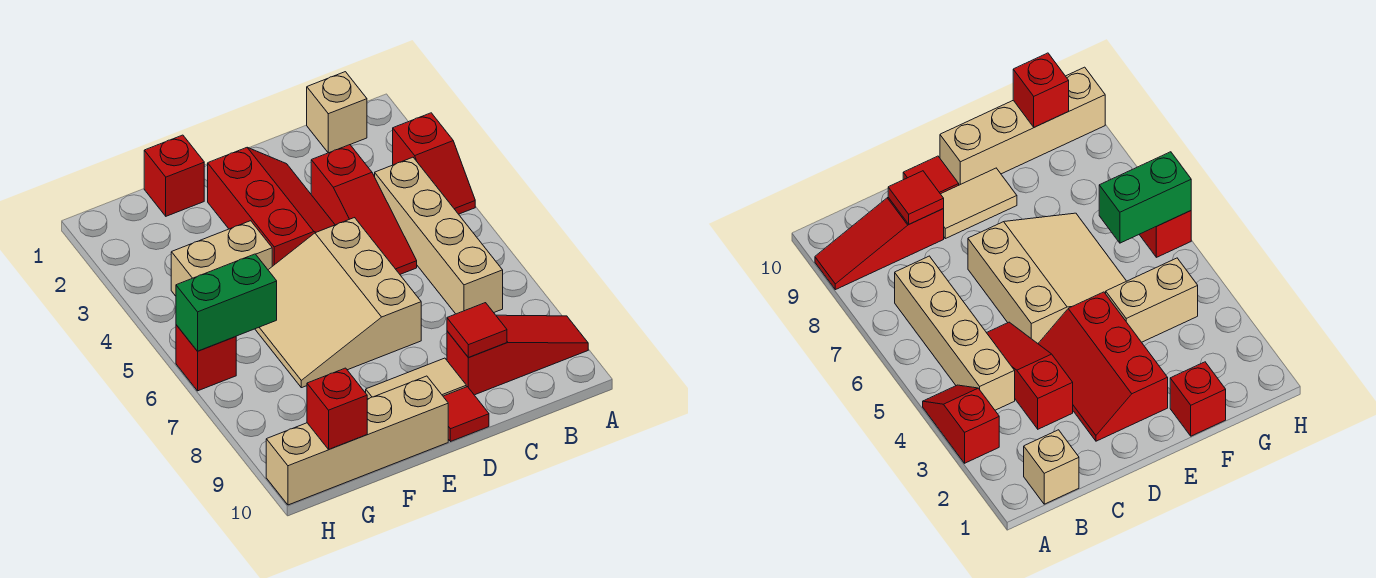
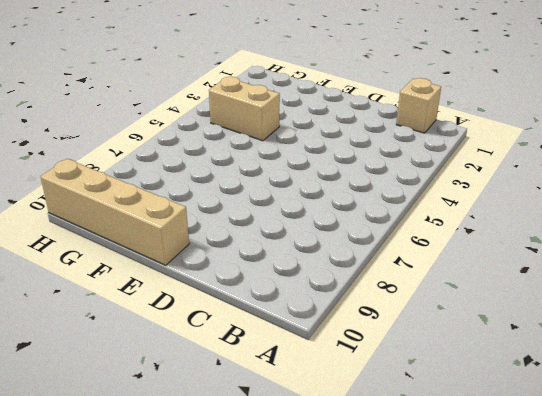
none -> red 1x2 slope [393,113,475,214]
none -> red 1x3 slope [447,315,588,395]
none -> tan 1x4 brick [375,157,503,314]

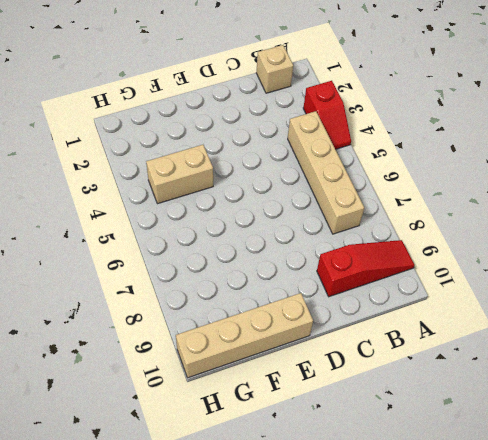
none -> red 1x3 slope [311,145,417,274]
none -> red 2x3 slope [208,148,335,266]
none -> tan 3x3 slope [255,218,421,388]

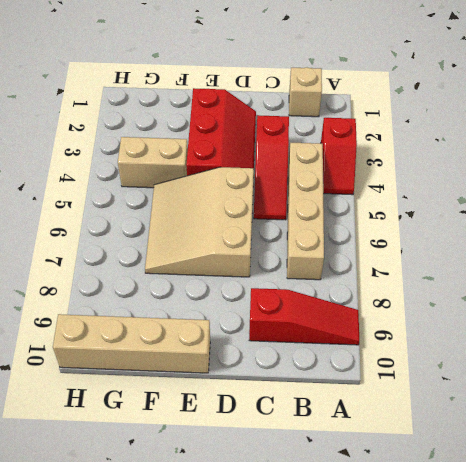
none -> tan 1x2 tile [366,358,466,399]
none -> red 1x1 tile [443,387,489,442]
none -> red 1x1 brick [144,135,204,216]

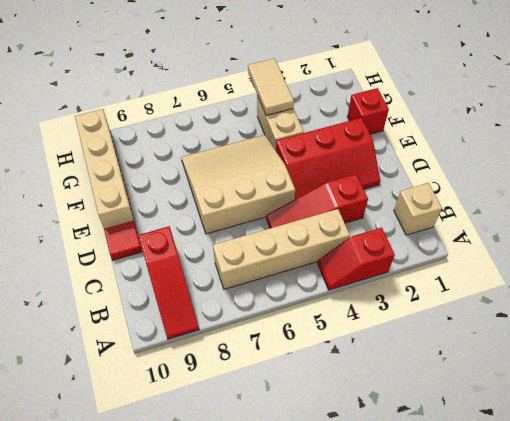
tan 1x2 tile [248,58,294,115] -> tan 1x2 tile moved to [366,358,466,399]
none -> red 1x1 brick [176,325,236,391]
none -> red 1x1 tile [447,303,507,357]
none -> green 1x2 brick [176,254,277,351]

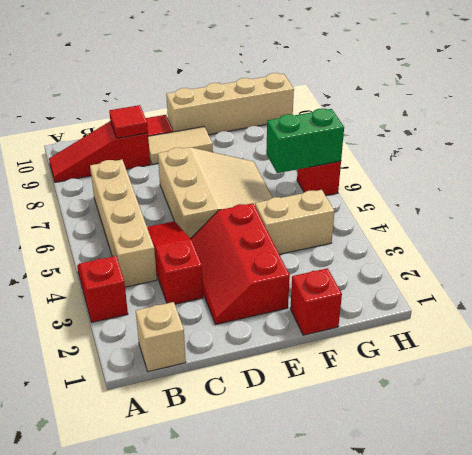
none -> red 1x1 brick [307,368,367,449]

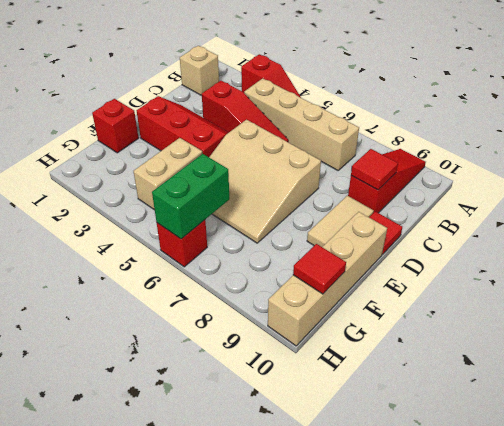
red 1x1 tile [293,244,346,294] -> red 1x1 brick [307,368,367,449]

